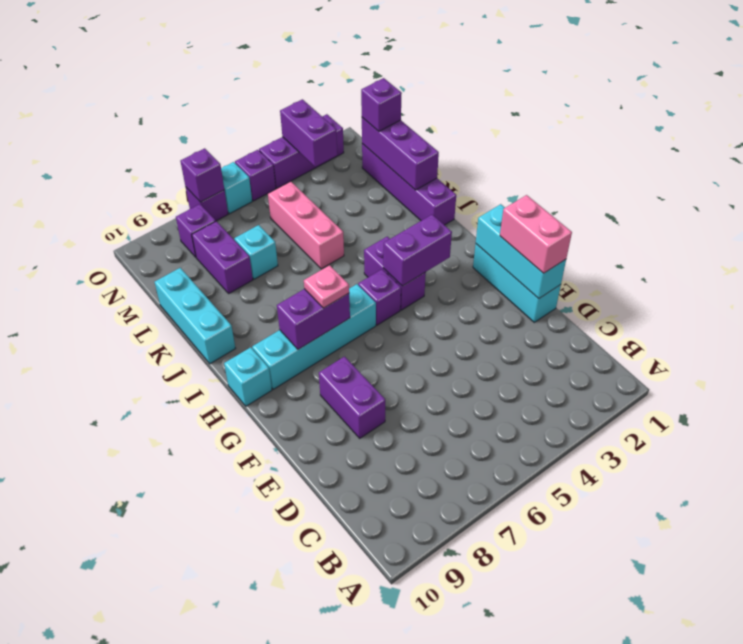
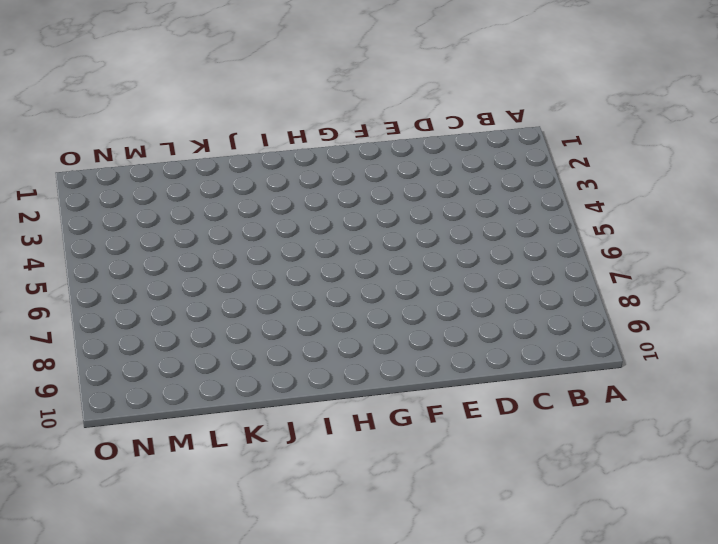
none -> cyan 1x3 brick [473,244,561,322]
none -> purple 1x2 brick [319,357,385,438]
none -> purple 1x2 brick [364,237,426,310]

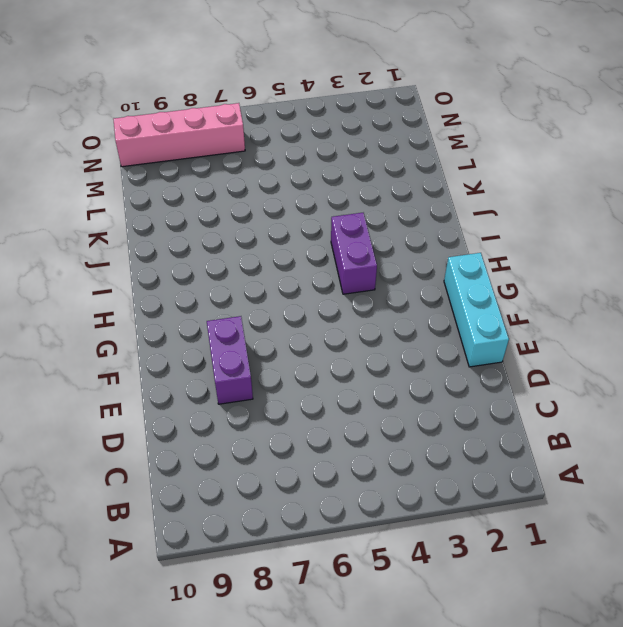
pink 1x4 brick [113,103,245,167] -> purple 1x1 brick [176,204,216,257]
none -> purple 1x1 brick [358,269,401,325]
none -> cyan 1x4 brick [252,284,376,389]
none -> cyan 1x1 brick [224,347,272,406]

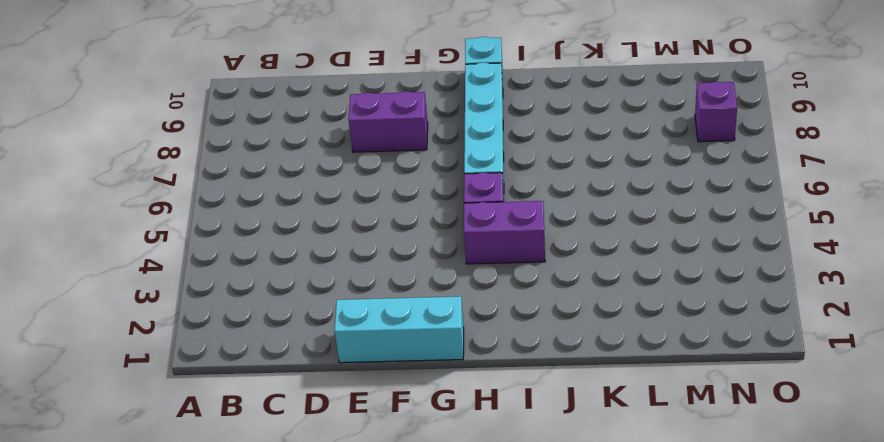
none -> purple 1x4 brick [362,144,456,225]
none -> cyan 1x3 brick [155,268,236,364]
none -> pink 1x3 brick [268,181,344,269]

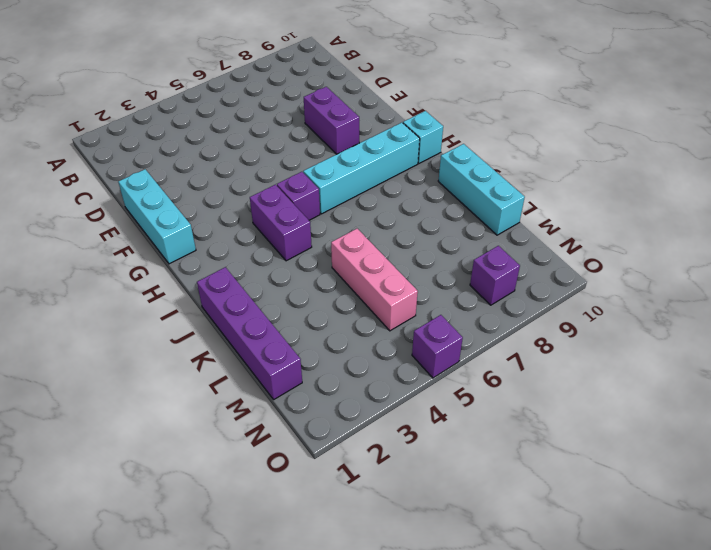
none -> cyan 1x1 brick [234,225,278,279]
none -> purple 1x2 brick [192,221,253,293]
none -> purple 1x3 brick [259,114,344,188]

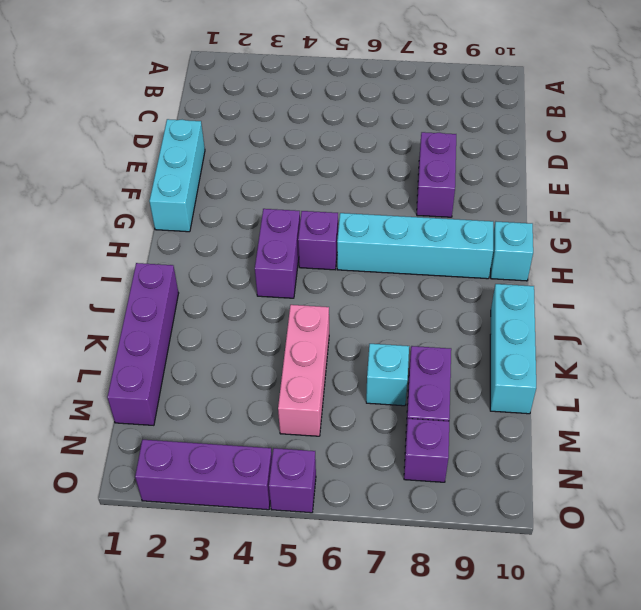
none -> cyan 1x1 brick [221,162,252,214]
none -> purple 1x1 brick [186,188,228,221]
none -> cyan 1x3 brick [476,204,566,299]

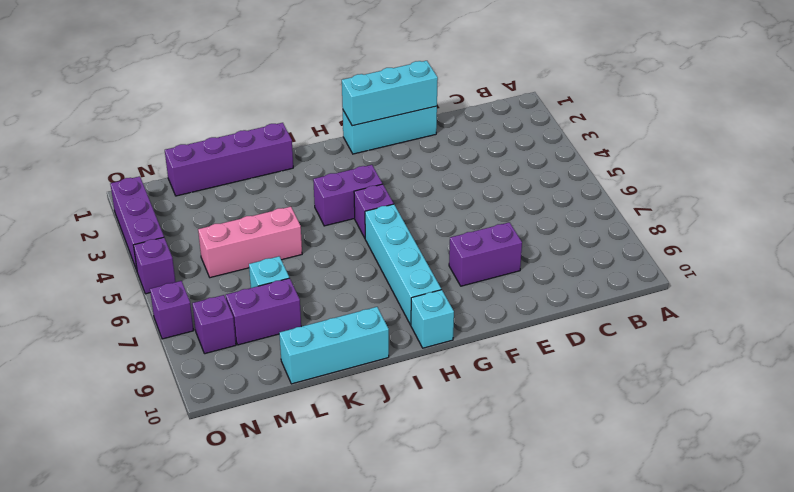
none -> cyan 1x1 brick [221,162,252,214]
none -> purple 1x2 brick [383,215,452,286]
none -> purple 1x2 brick [277,289,350,349]

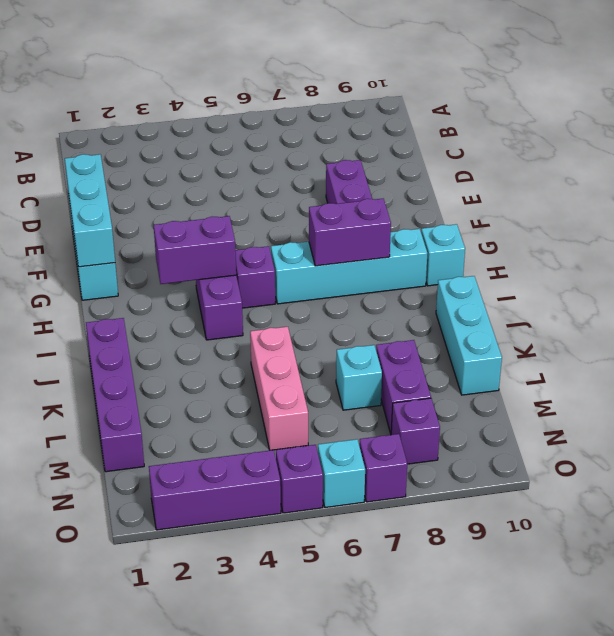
none -> purple 1x3 brick [362,118,439,190]
none -> purple 1x2 brick [280,99,337,167]
none -> purple 1x1 brick [180,148,224,202]

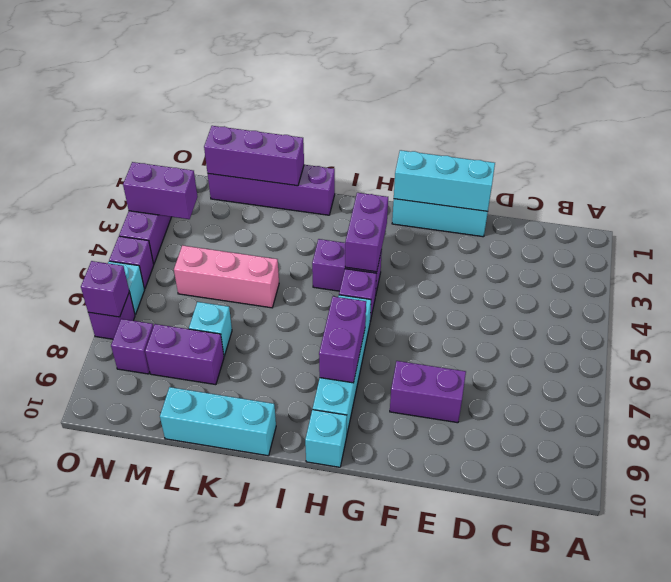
none -> pink 1x2 brick [500,195,572,273]
none -> pink 1x1 plate [304,265,349,308]
none -> purple 1x1 brick [361,78,402,131]

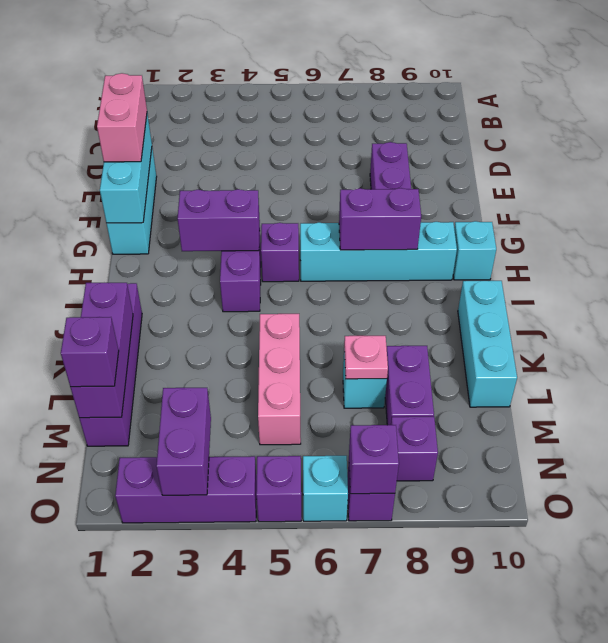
pink 1x1 plate [344,336,388,379] -> pink 1x1 plate moved to [304,265,349,308]

